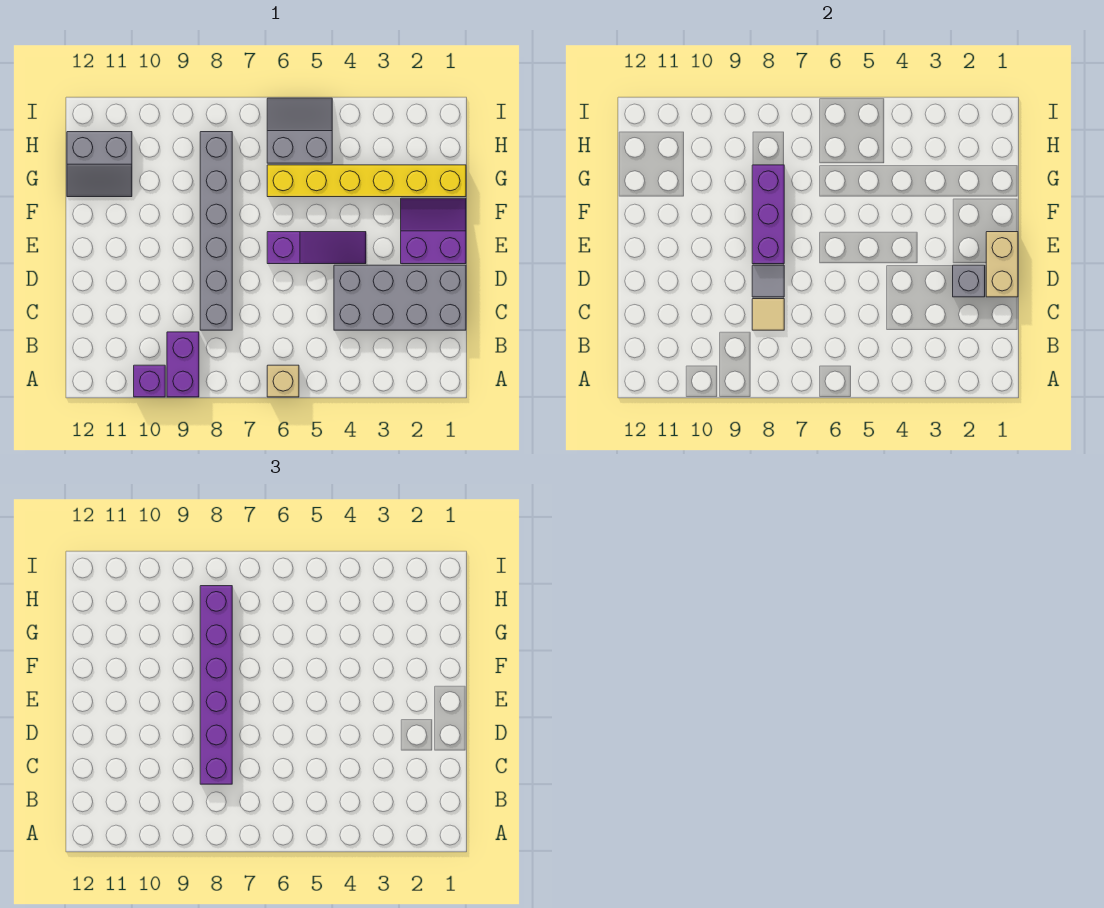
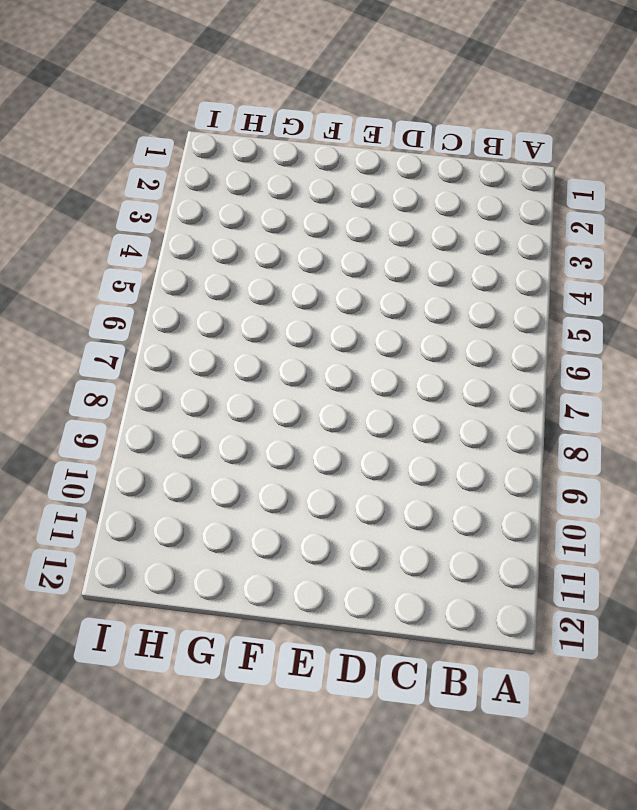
none -> tan 1x1 brick [267,365,299,397]
none -> purple 1x2 brick [167,332,199,397]
none -> purple 1x1 brick [134,365,165,397]

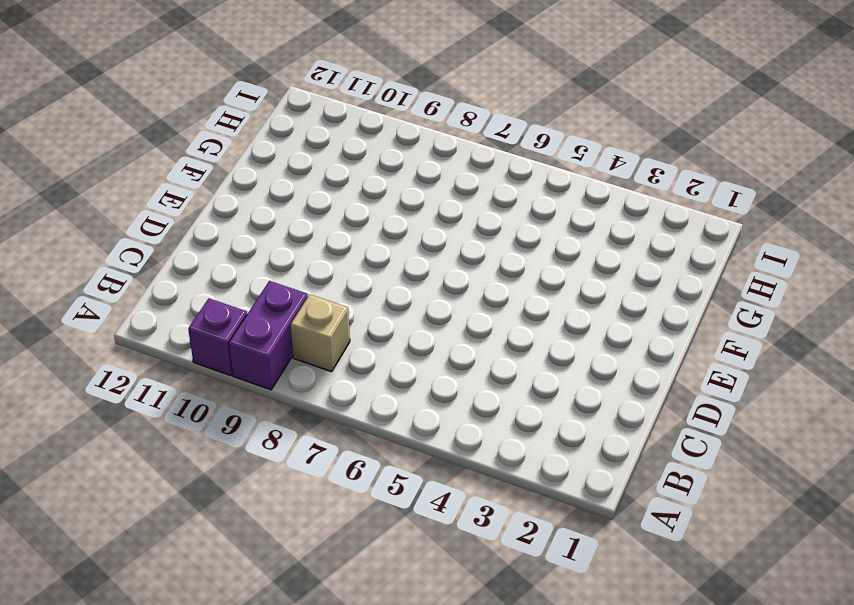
tan 1x1 brick [291,295,350,372] -> tan 1x1 brick moved to [267,365,299,397]
none -> grey 2x4 brick [334,265,466,330]
none -> grey 1x6 brick [200,132,232,330]
none -> purple 2x2 slope [401,198,466,264]

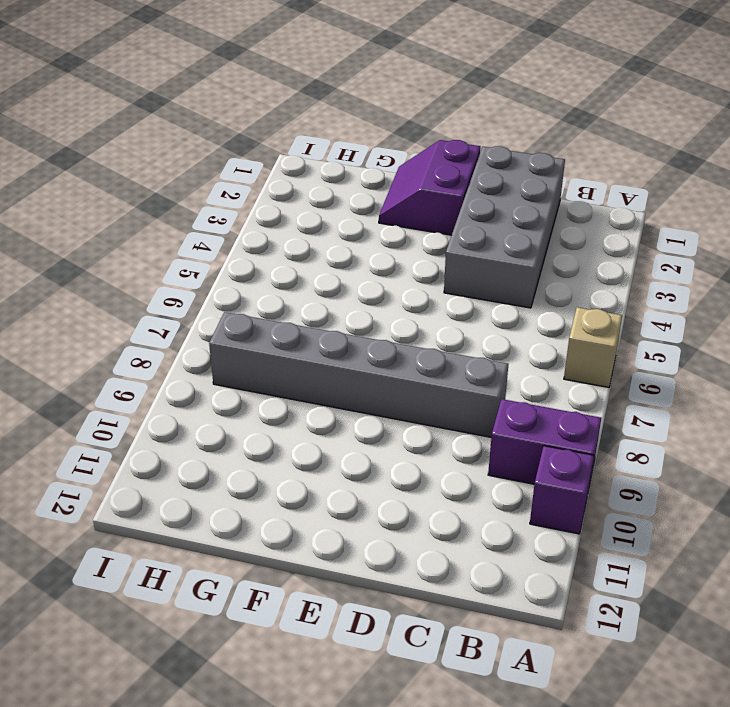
none -> purple 1x3 slope [267,232,366,264]
none -> yellow 1x6 brick [267,165,466,197]
none -> grey 2x2 slope [67,132,132,197]

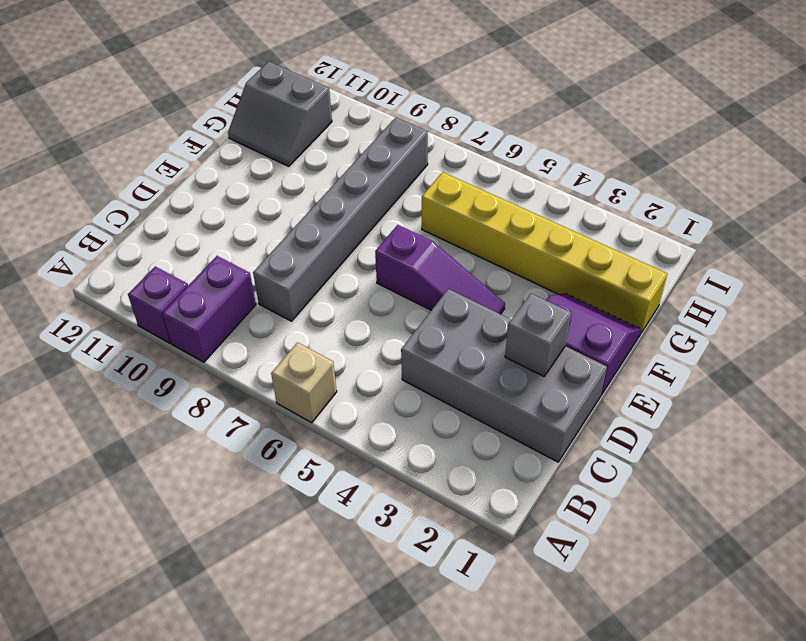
none -> grey 2x2 slope [267,98,332,163]
none -> tan 1x1 tile [752,299,784,330]
none -> tan 1x2 brick [986,232,1018,297]

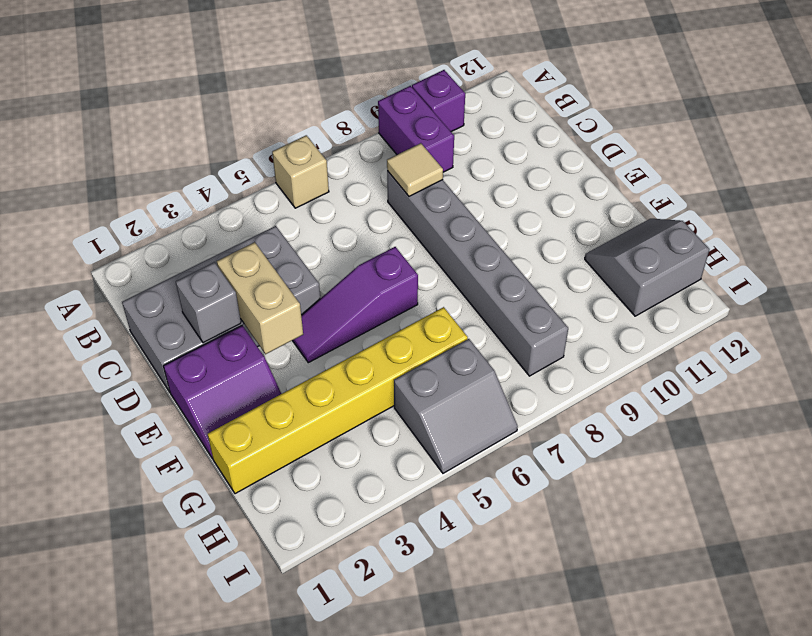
tan 1x2 brick [217,242,303,354] -> tan 1x2 brick moved to [986,232,1018,297]
none -> grey 1x1 tile [752,265,784,297]
none -> purple 1x3 brick [752,165,784,264]
none -> purple 1x6 brick [200,586,232,784]

